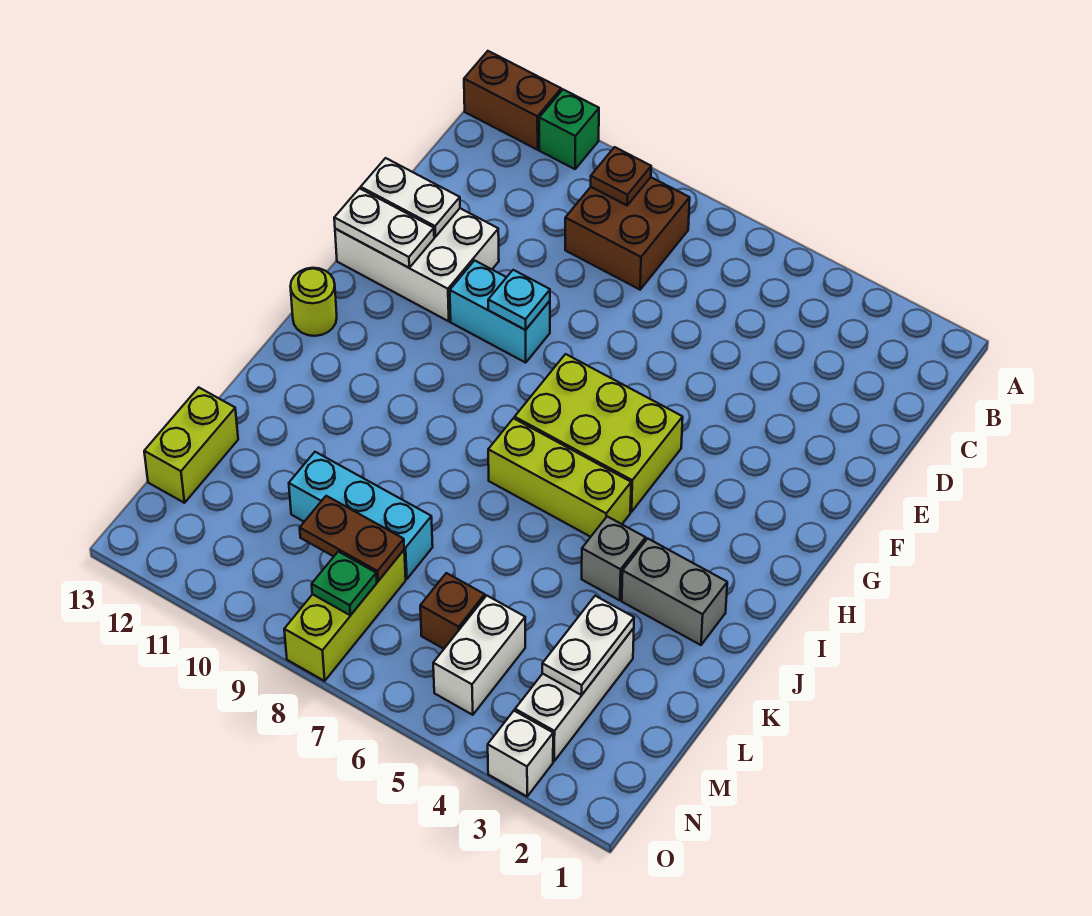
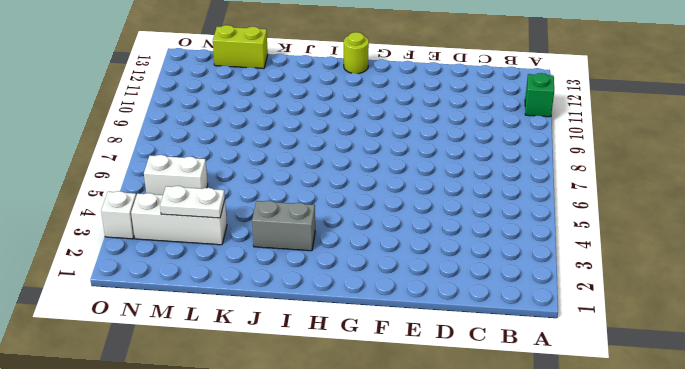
grey 1x2 brick [252,201,315,251] -> grey 1x2 brick turned to [622,538,727,645]
none -> brown 1x2 brick [464,51,561,150]
none -> brown 2x2 brick [565,177,690,290]
none -> white 2x3 brick [335,208,499,321]

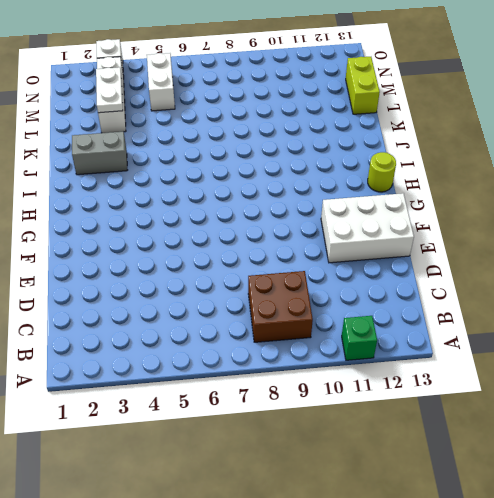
none -> brown 1x2 brick [464,51,561,150]
none -> cyan 1x2 brick [450,260,550,363]
none -> lime 2x3 brick [515,354,683,512]

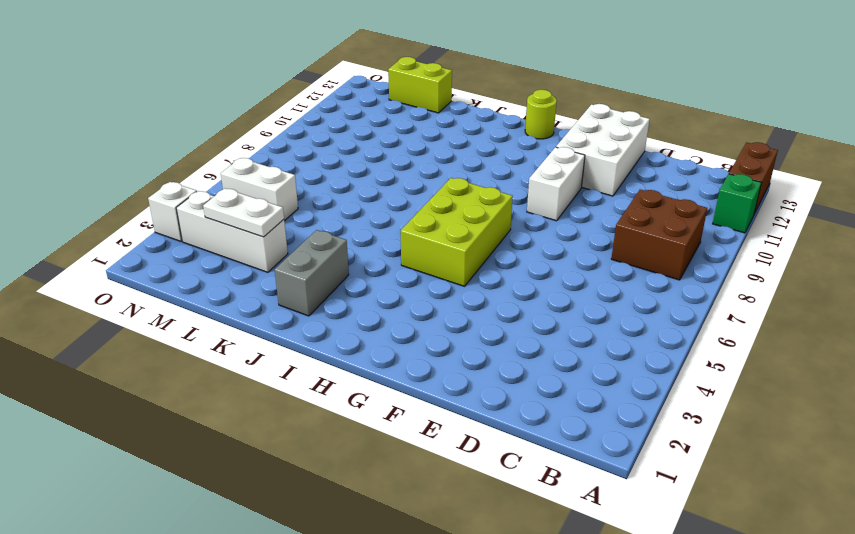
white 1x2 brick [527,147,585,221] -> cyan 1x2 brick [450,260,550,363]
none -> lime 1x3 brick [488,418,631,537]
none -> grey 1x1 brick [582,516,646,600]
none -> cyan 1x3 brick [289,452,433,579]

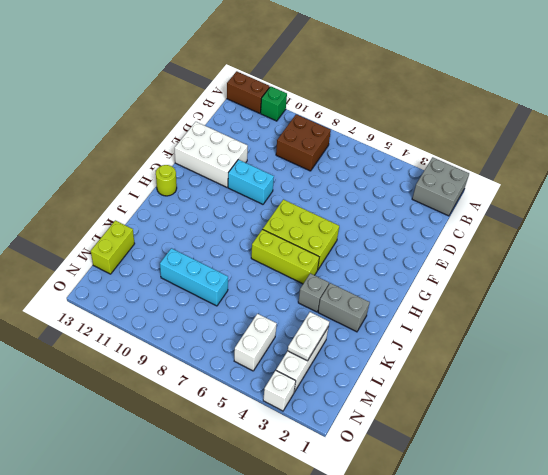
grey 2x2 brick [412,157,469,216] -> none
none -> brown 1x1 brick [420,573,485,649]
none -> lime 1x3 brick [284,550,406,681]
none -> brown 1x1 plate [591,147,651,205]

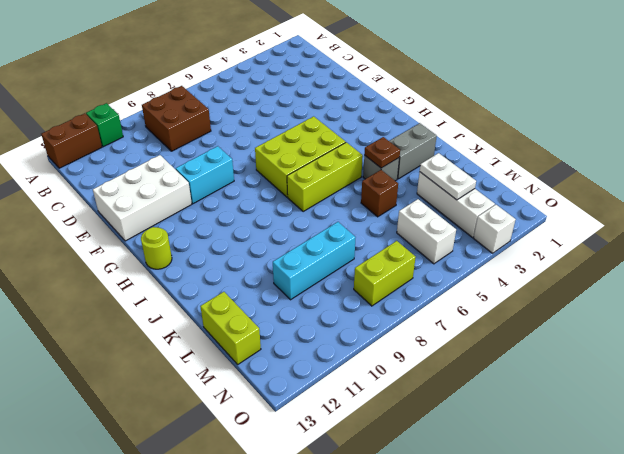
brown 1x1 plate [364,137,400,168] -> brown 1x1 plate moved to [591,147,651,205]
brown 1x1 brick [361,170,398,217] -> brown 1x1 brick moved to [420,573,485,649]
lime 1x2 brick [354,241,416,306] -> lime 1x3 brick [284,550,406,681]
none -> white 1x2 plate [361,158,460,237]
none -> cyan 1x1 plate [488,270,550,330]
none -> white 1x2 plate [334,188,434,268]

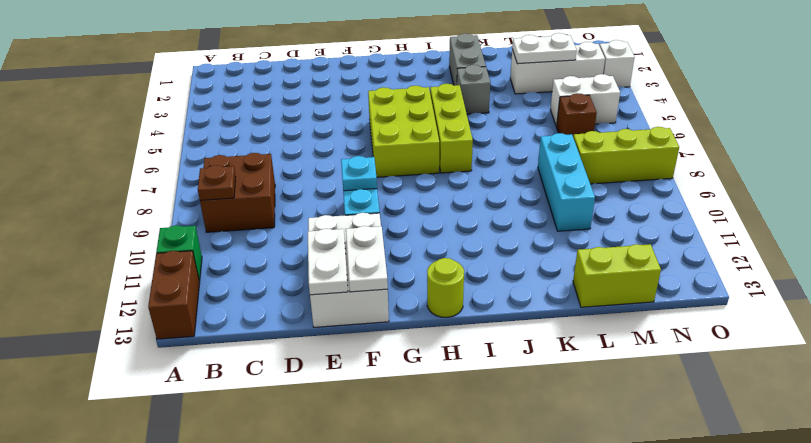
none -> brown 1x2 plate [300,496,404,581]
none -> green 1x1 plate [312,552,377,615]

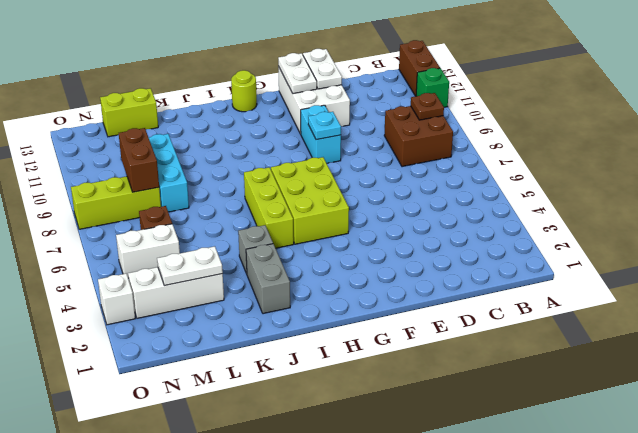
brown 1x2 brick [119,128,159,192] -> brown 1x2 plate [300,496,404,581]
none -> green 1x1 plate [312,552,377,615]

